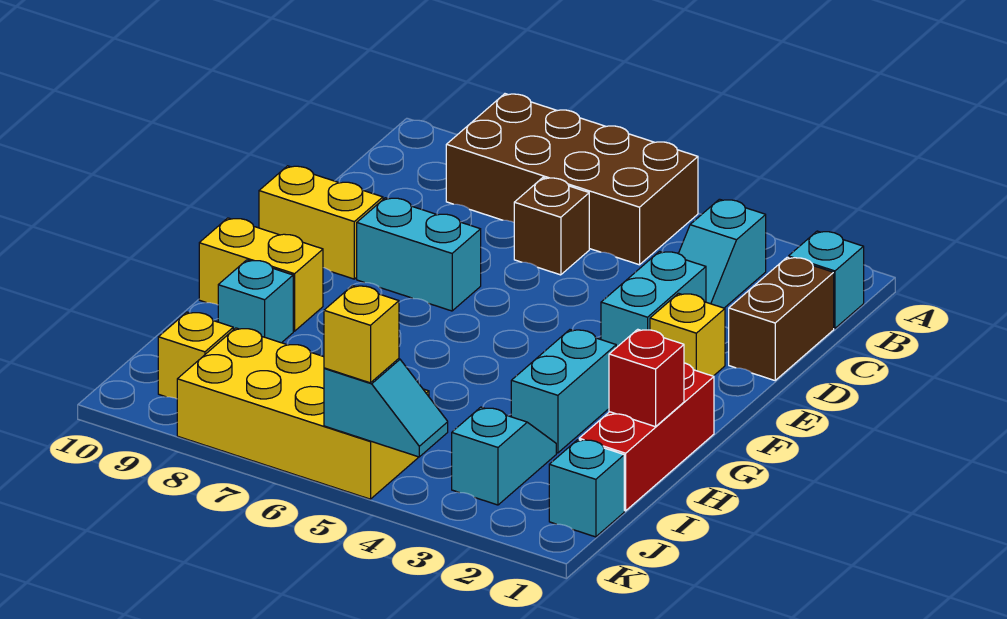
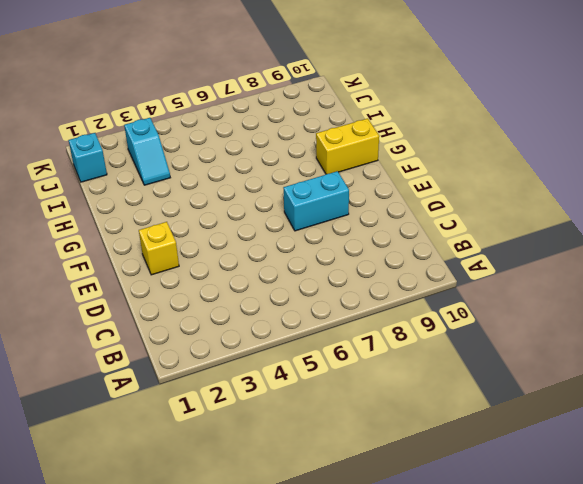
none -> brown 2x4 brick [446,94,698,265]
none -> cyan 1x1 brick [789,231,864,328]
none -> cyan 1x2 slope [678,199,766,308]

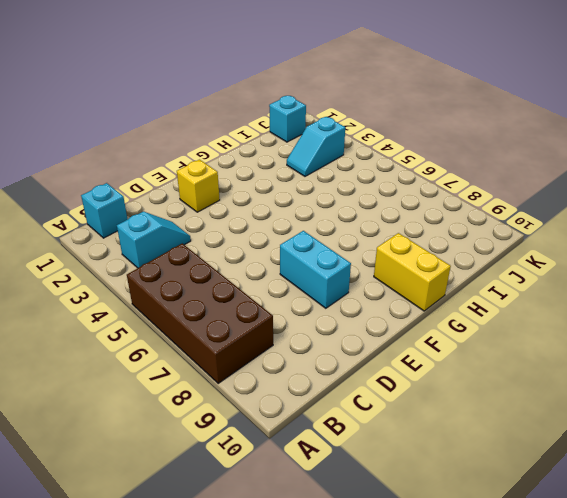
none -> brown 1x2 brick [729,257,834,380]
none -> brown 1x1 brick [514,178,589,275]
none -> cyan 1x2 brick [601,251,706,348]

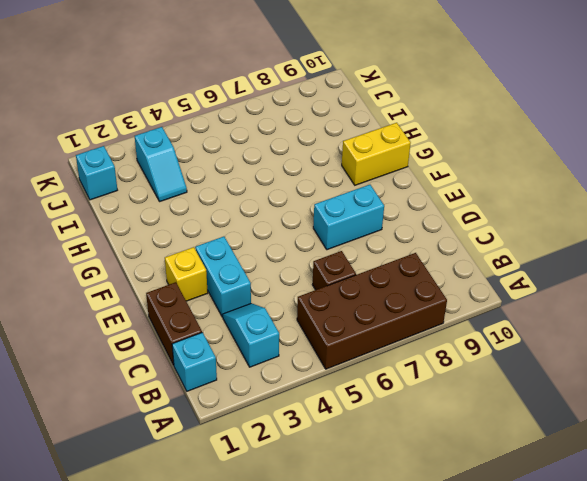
none -> yellow 1x2 brick [259,166,383,279]
none -> red 1x3 brick [579,363,714,511]
none -> cyan 1x2 brick [511,330,616,453]

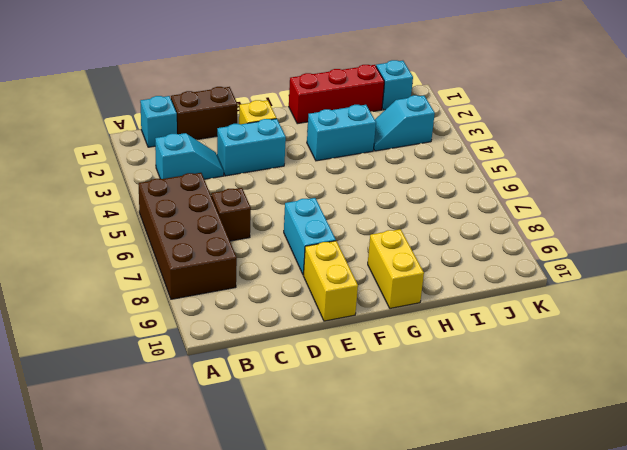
none -> cyan 1x1 brick [218,260,293,343]
none -> yellow 2x4 brick [177,328,429,499]
none -> yellow 1x1 brick [158,312,233,399]

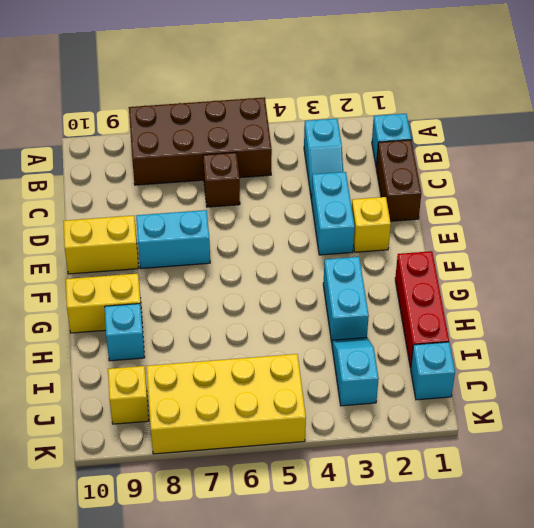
none -> red 1x1 brick [609,329,684,427]
none -> cyan 1x2 slope [324,359,448,457]
none -> yellow 1x1 brick [324,285,399,383]

